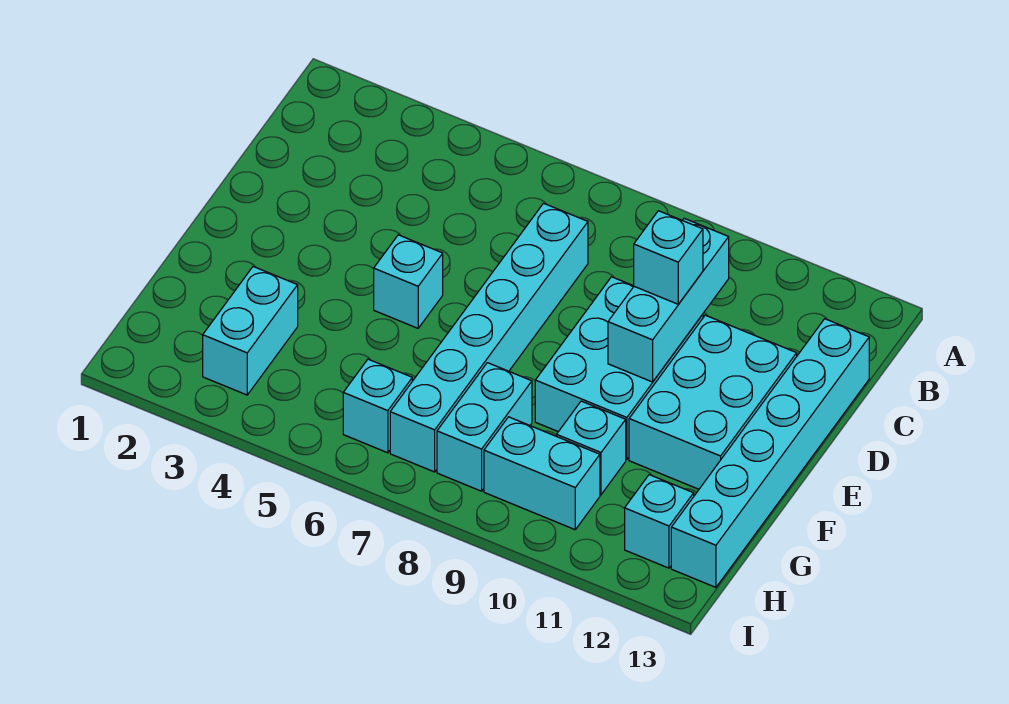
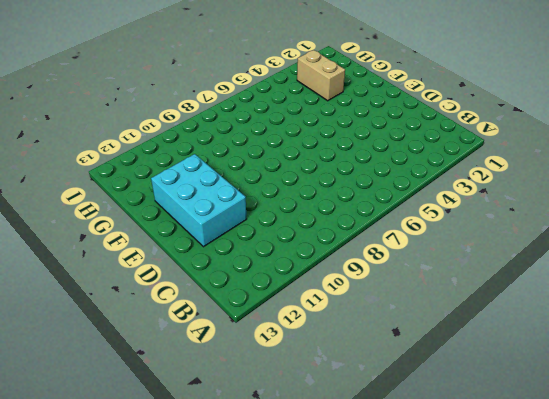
tan 1x2 brick [297,50,345,101] -> cyan 1x2 brick [203,267,298,395]
none -> cyan 1x6 brick [390,203,588,472]
none -> cyan 1x6 brick [671,319,869,587]
none -> cyan 2x3 brick [535,277,703,460]

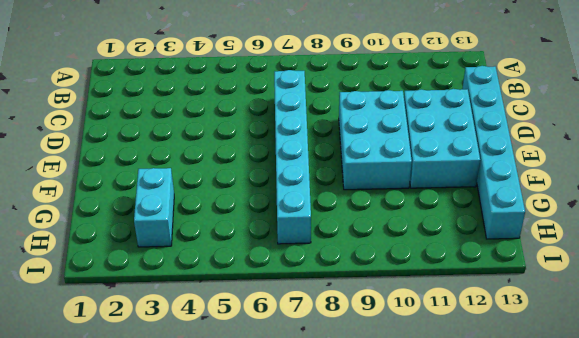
none -> cyan 1x1 brick [374,235,443,328]
none -> cyan 1x2 brick [437,363,532,491]
none -> cyan 1x1 brick [557,401,626,495]

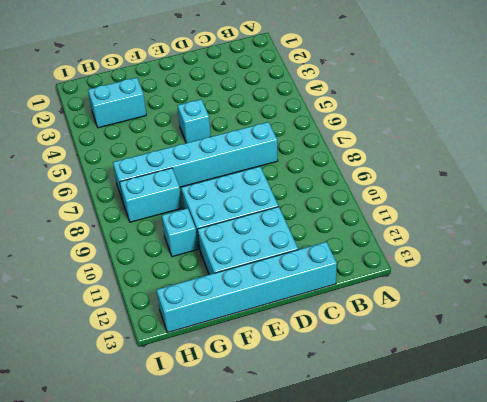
none -> cyan 1x1 brick [343,359,412,453]
none -> cyan 1x2 brick [484,417,600,530]
none -> cyan 1x1 brick [625,475,694,568]

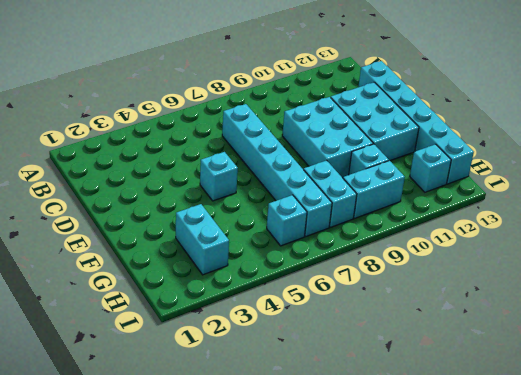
none -> cyan 1x3 brick [608,218,729,382]
none -> cyan 1x1 brick [634,211,703,304]

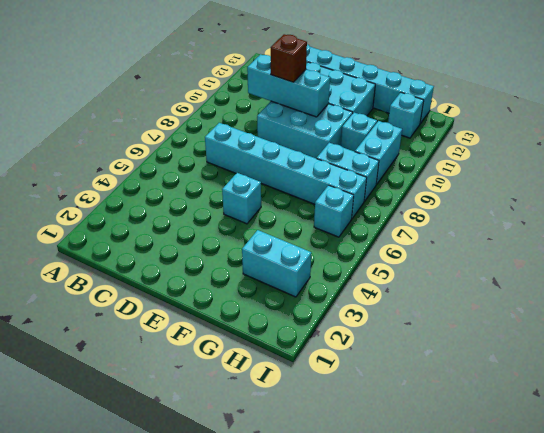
brown 1x1 brick [271,34,307,82] -> cyan 1x1 brick [634,211,703,304]

